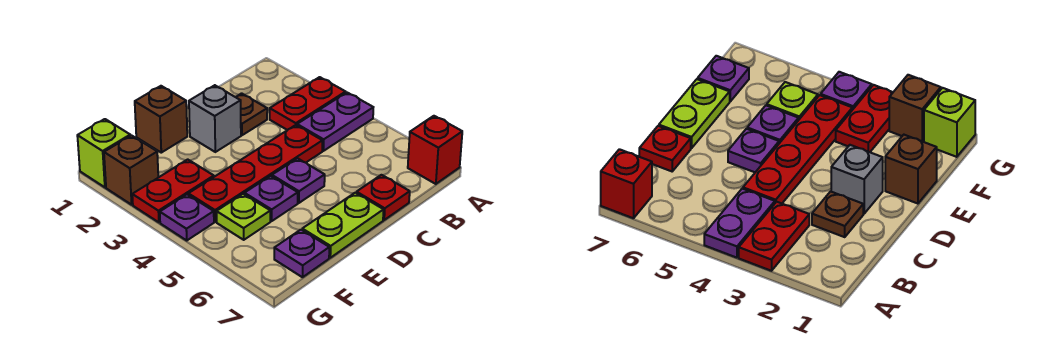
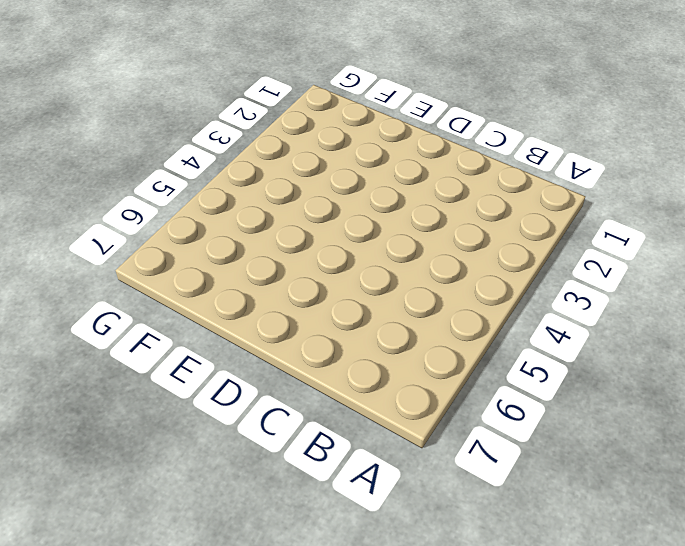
none -> red 1x2 plate [270,77,346,130]
none -> purple 1x2 plate [297,93,373,151]
none -> red 1x1 brick [408,116,462,184]

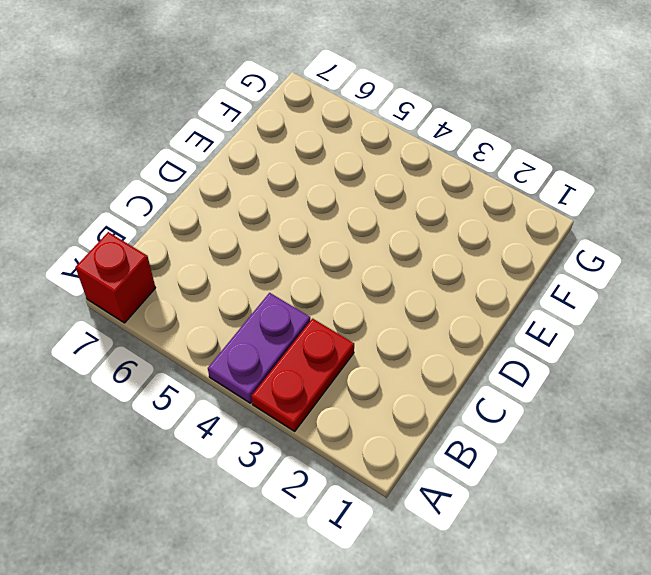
none -> brown 1x1 plate [236,93,267,135]
none -> red 1x4 plate [188,125,322,222]
none -> red 1x1 plate [356,175,410,220]

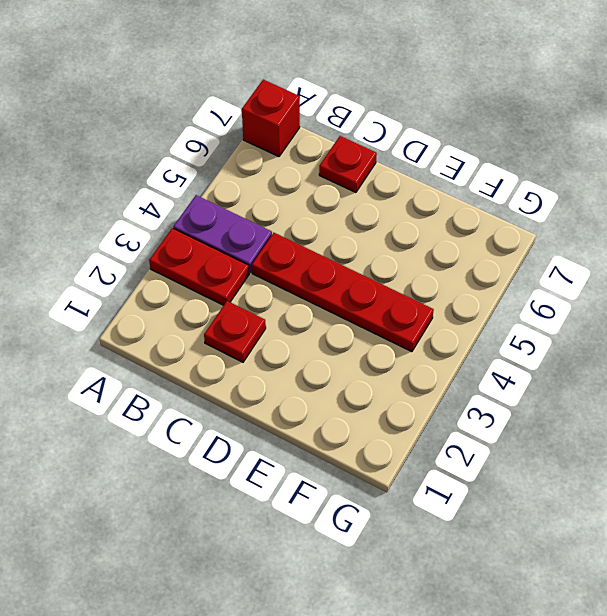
red 1x1 plate [204,301,266,362] -> brown 1x1 plate [236,93,267,135]
none -> grey 1x1 brick [189,85,241,152]
none -> purple 1x1 plate [272,158,325,203]
none -> lime 1x2 plate [302,193,384,258]

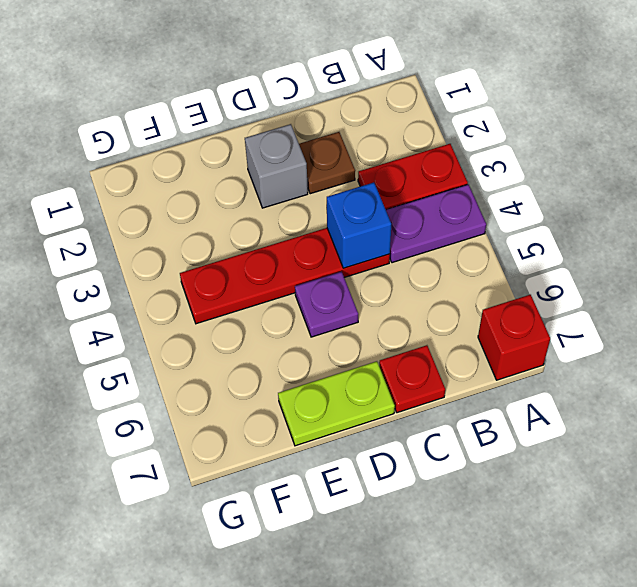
blue 1x1 brick [327,182,391,268] -> none
none -> brown 1x1 brick [135,86,187,153]
none -> purple 1x1 plate [245,176,298,221]
none -> red 1x2 plate [132,159,214,222]

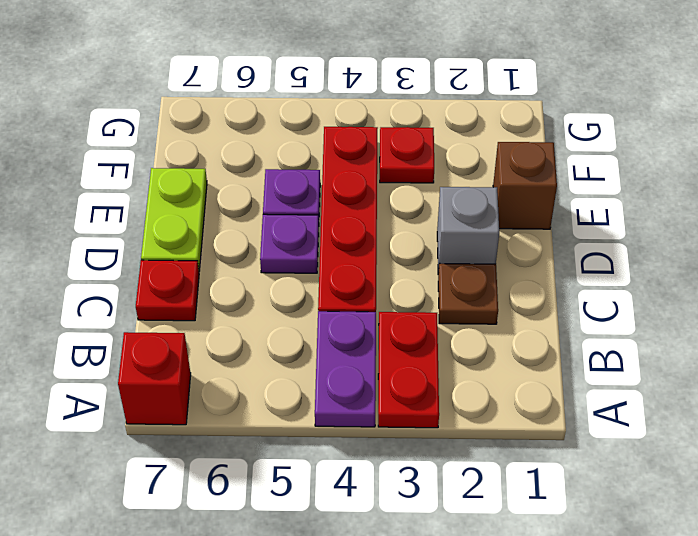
red 1x1 plate [380,127,434,183] -> red 1x2 plate [132,159,214,222]
none -> lime 1x1 plate [216,194,270,240]
none -> purple 1x1 plate [274,230,329,277]
none -> lime 1x1 brick [77,119,130,187]

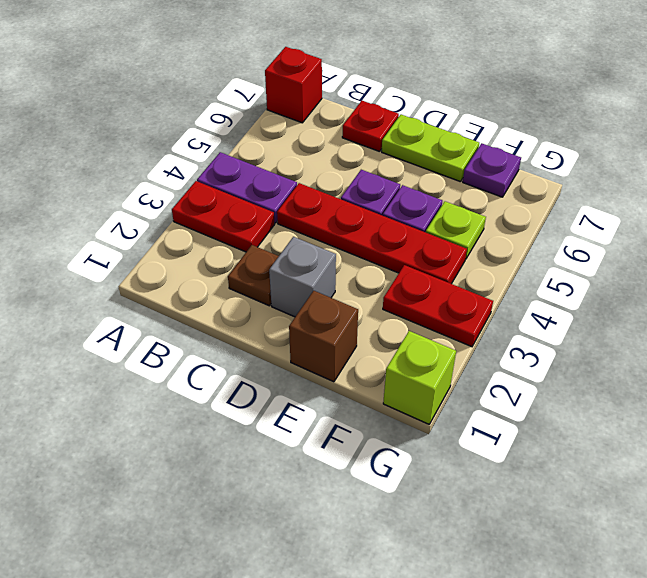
none -> brown 1x1 brick [104,136,158,205]
none -> purple 1x1 plate [160,195,214,240]

